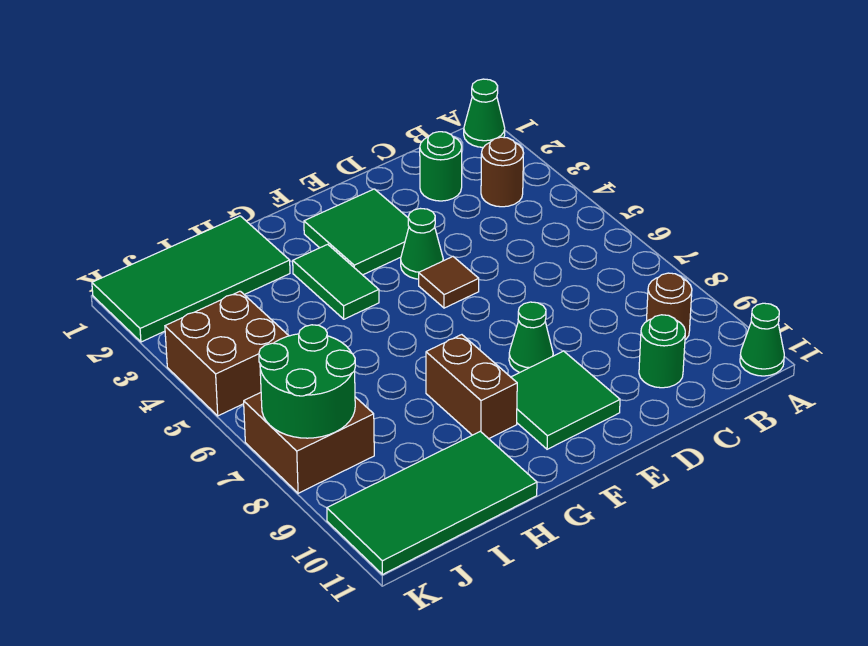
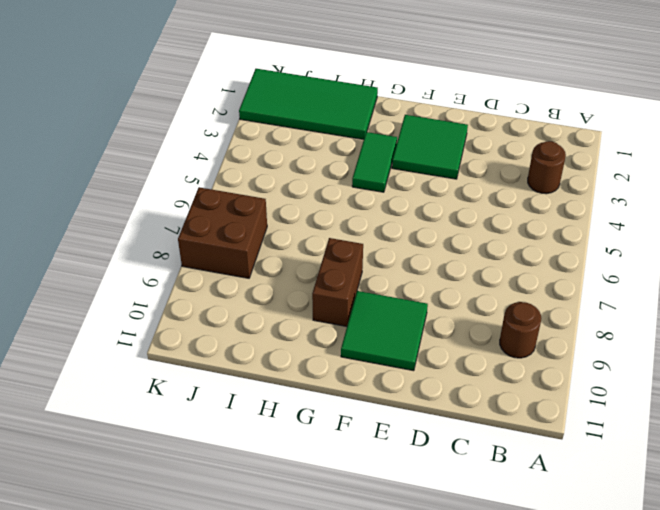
none -> green 1x1 cone [464,79,505,147]
none -> green 1x1 cone [740,303,784,376]
none -> green 1x1 round brick [420,132,462,201]

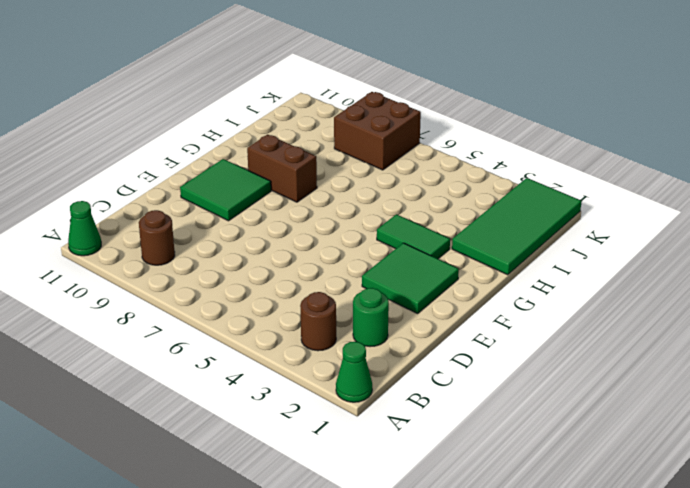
none -> green 1x1 round brick [639,315,685,388]
none -> green 1x1 cone [401,209,443,279]
none -> brown 1x1 tile [419,257,479,308]

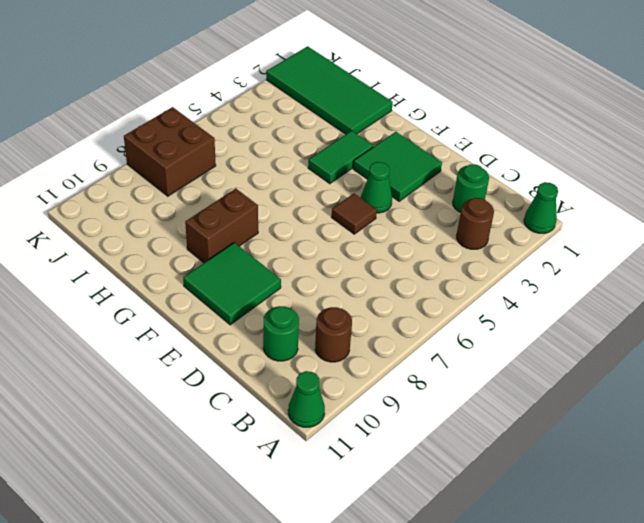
none -> green 1x1 cone [509,302,553,373]
none -> green 2x4 tile [327,431,537,575]
none -> brown 2x2 brick [165,291,289,416]

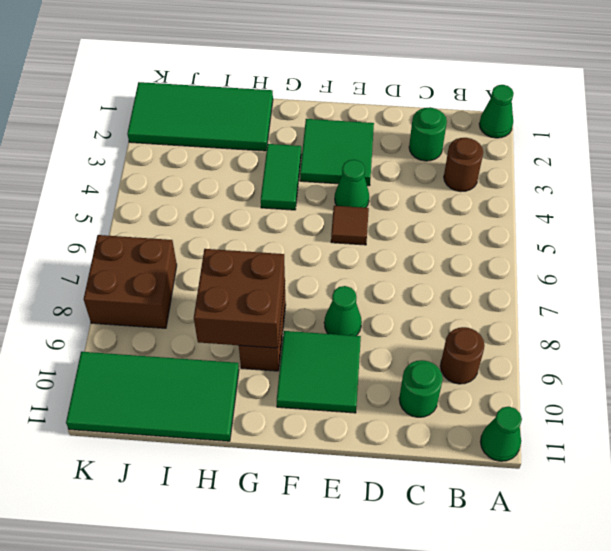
brown 2x2 brick [194,249,285,348] -> brown 2x2 brick moved to [165,291,289,416]
none -> green 2x2 round brick [259,325,355,438]

